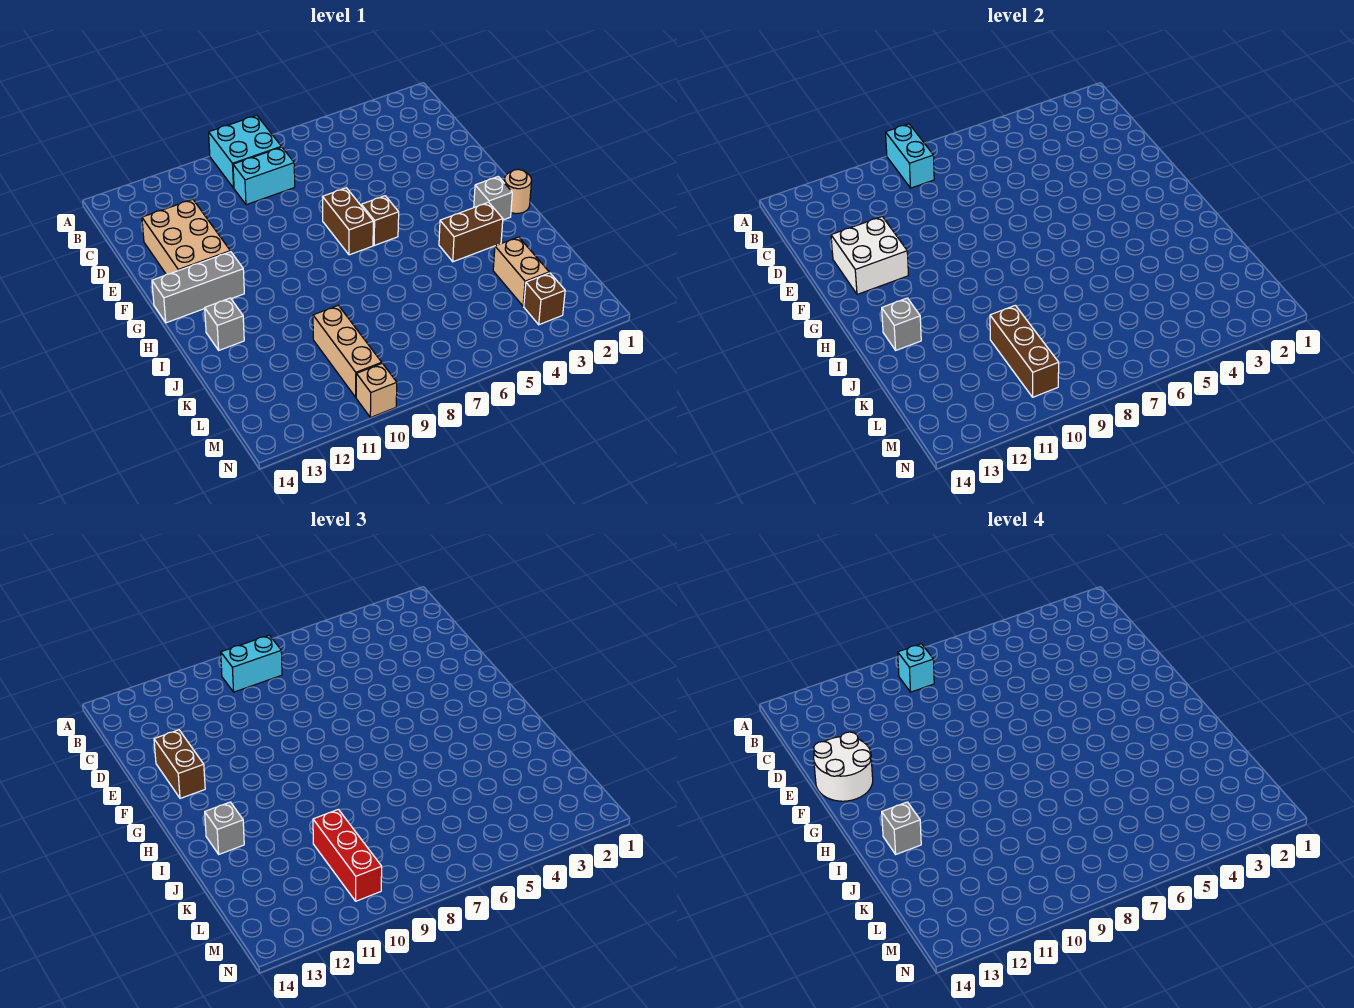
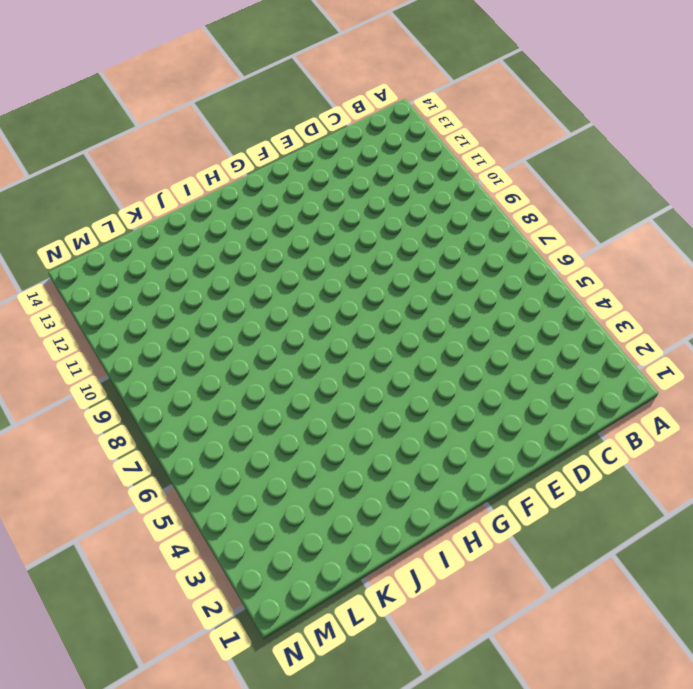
none -> cyan 2x2 brick [209,115,281,188]
none -> cyan 1x2 brick [233,147,295,205]
none -> tan 2x3 brick [142,199,230,274]

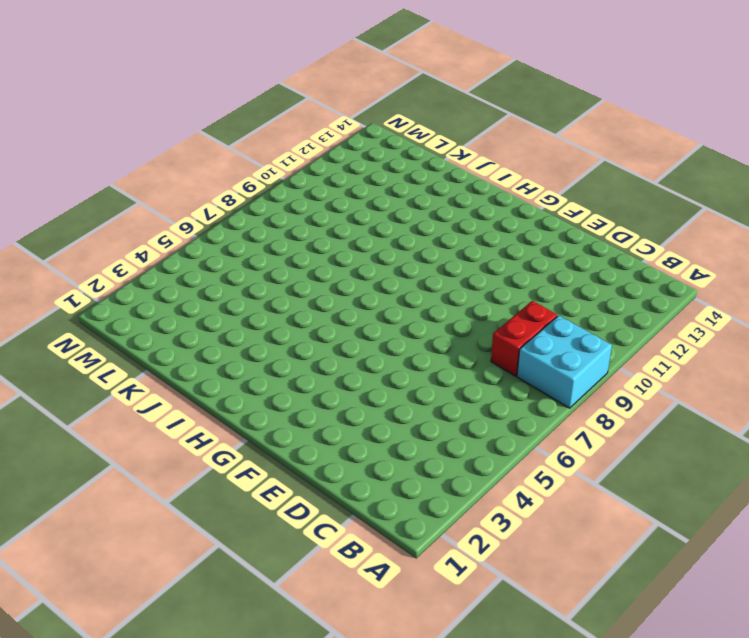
red 1x2 brick [491,301,557,376] -> cyan 1x2 brick [233,147,295,205]
none -> tan 2x3 brick [142,199,230,274]
none -> brown 1x2 brick [323,188,373,255]
none -> brown 1x1 brick [361,196,399,245]

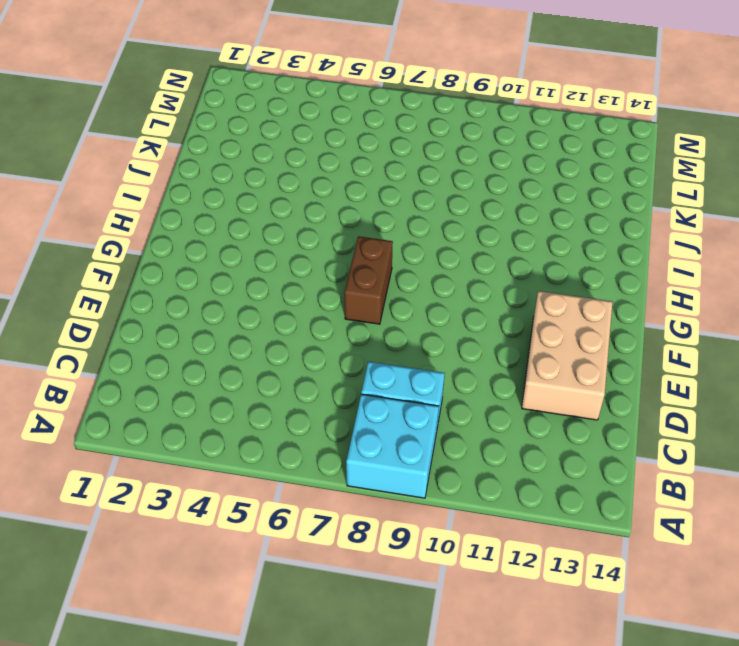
none -> brown 1x1 brick [361,196,399,245]
none -> grey 1x3 brick [152,252,244,323]
none -> tan 1x1 round brick [504,169,532,214]

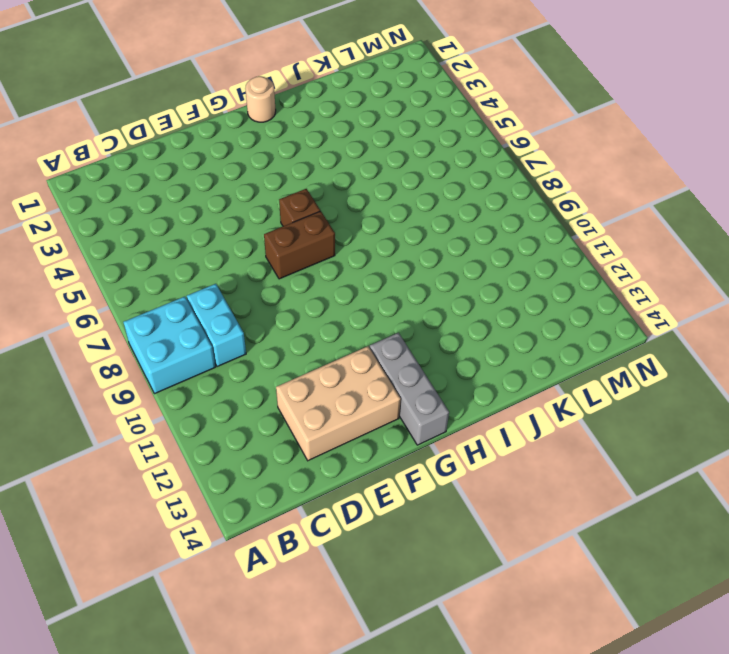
none -> grey 1x1 brick [474,177,512,220]
none -> brown 1x2 brick [439,202,503,262]
none -> grey 1x1 brick [205,298,244,350]

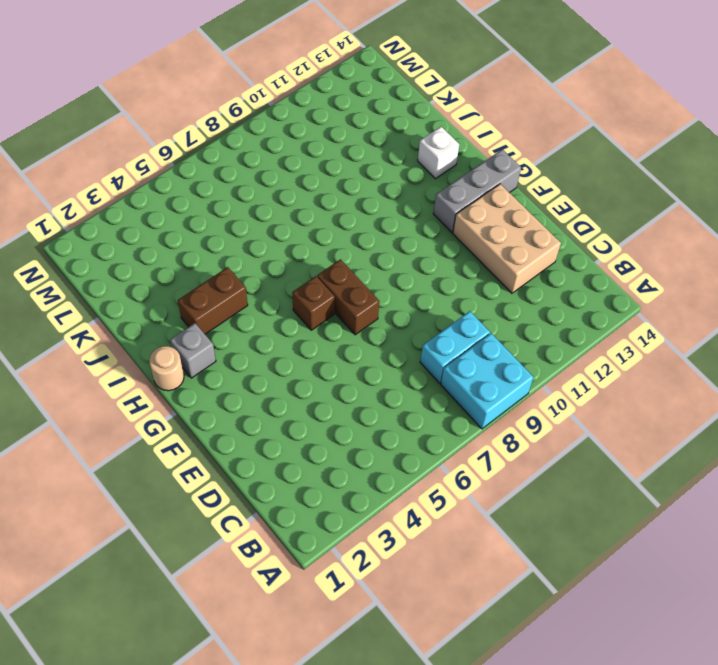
white 1x1 brick [418,127,459,179] -> grey 1x1 brick [205,298,244,350]
none -> tan 1x2 brick [493,237,549,306]
none -> tan 1x3 brick [313,305,382,397]
none -> brown 1x1 brick [524,273,565,325]

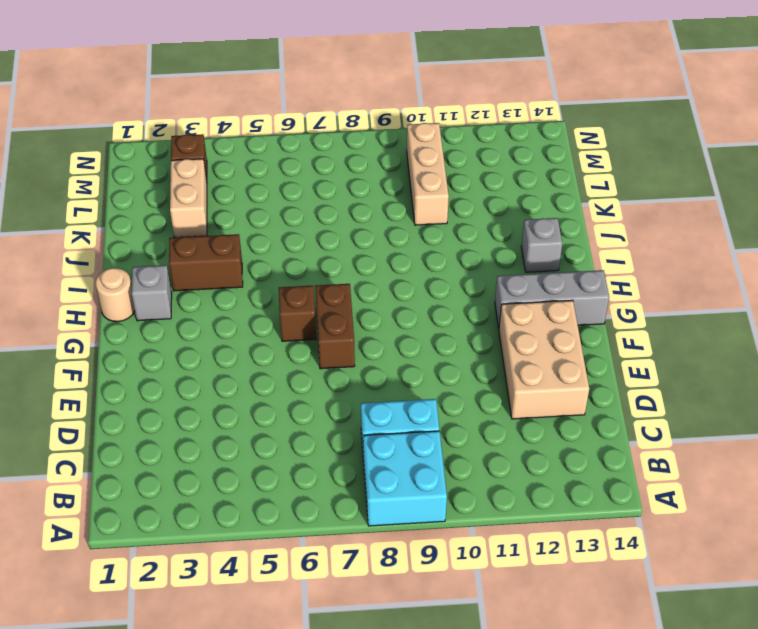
none -> tan 1x1 brick [356,363,397,418]
none -> cyan 1x2 brick [886,124,934,188]
none -> white 2x2 brick [831,217,908,294]

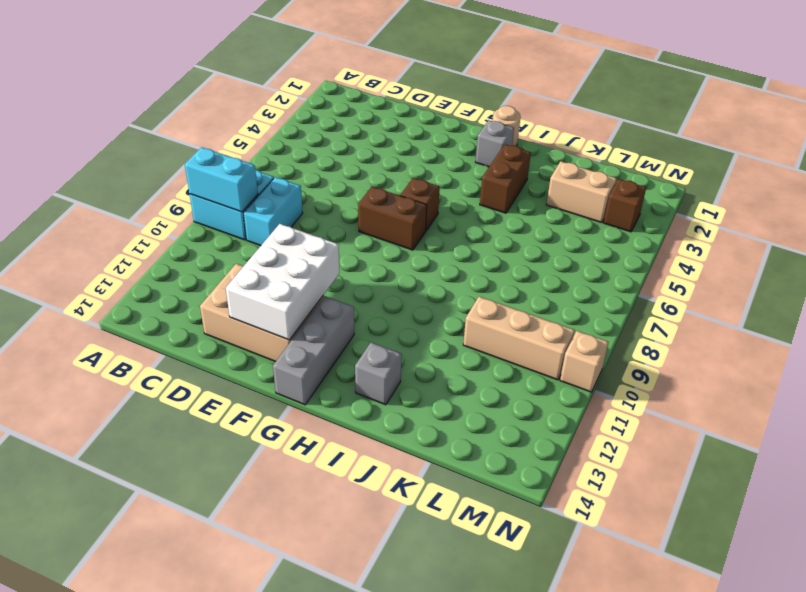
white 2x3 brick [226,224,339,340] -> white 2x2 brick [831,217,908,294]
none -> grey 1x1 brick [882,298,921,350]
none -> brown 1x3 brick [990,305,1059,397]
none -> cyan 1x2 brick [221,635,282,692]

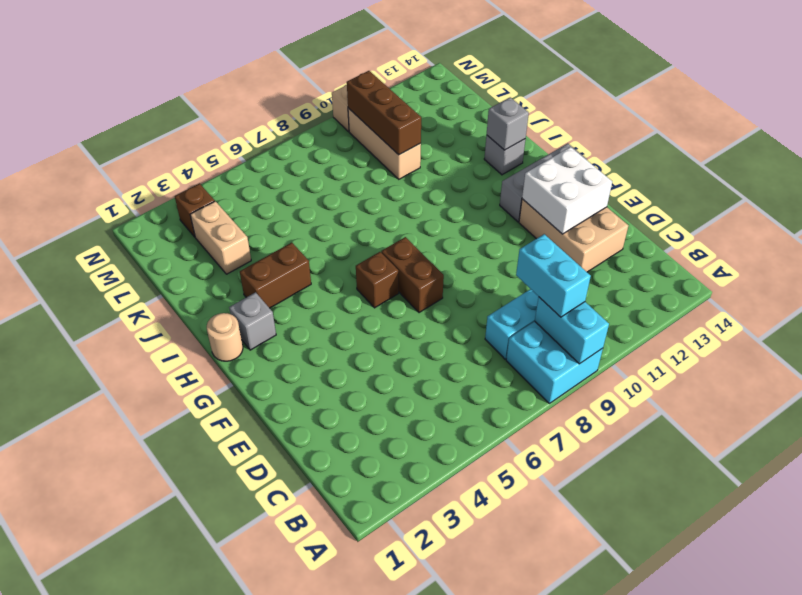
cyan 1x2 brick [516,234,591,317] -> cyan 1x2 brick turned to [221,635,282,692]
none -> brown 1x2 brick [154,730,205,798]
none -> grey 1x1 brick [205,802,244,854]
none -> red 1x3 brick [313,809,382,901]

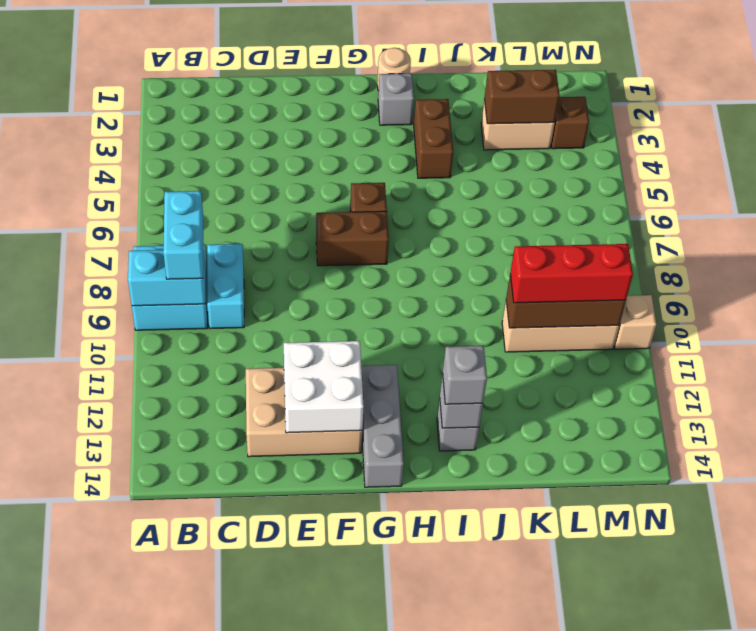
brown 1x2 brick [484,70,560,124] -> brown 1x2 brick moved to [154,730,205,798]
none -> cyan 1x1 brick [898,644,934,692]
none -> white 2x2 round brick [814,732,873,801]
none -> grey 1x1 brick [882,802,921,854]

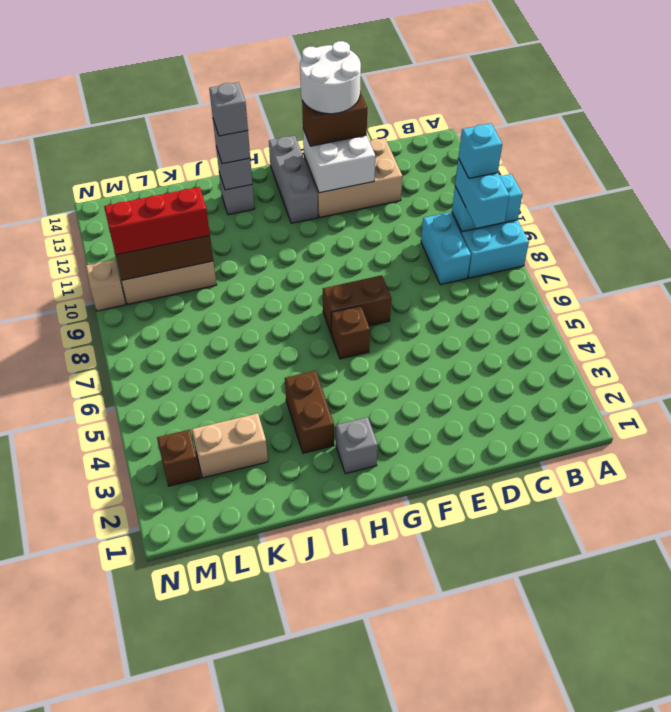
none -> tan 1x1 round brick [504,169,532,214]

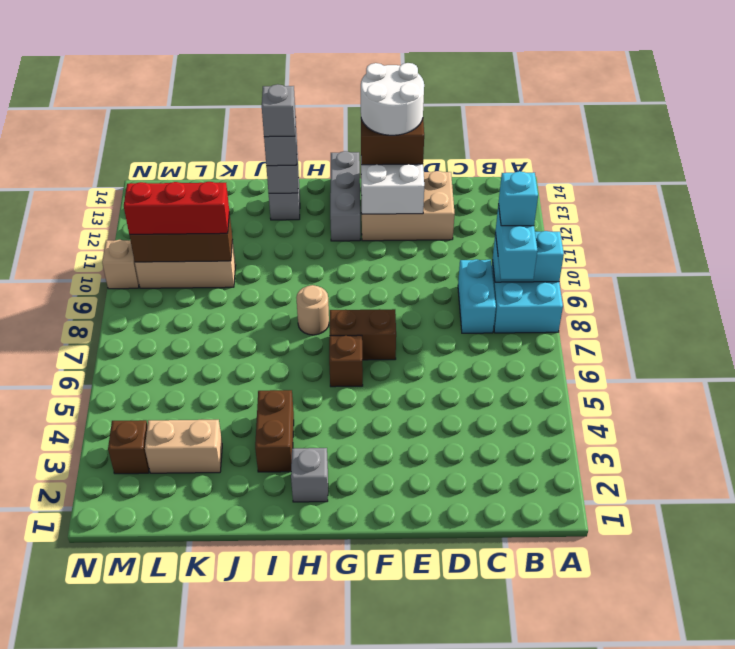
tan 1x1 round brick [296,285,329,335] -> tan 1x1 round brick moved to [504,169,532,214]

